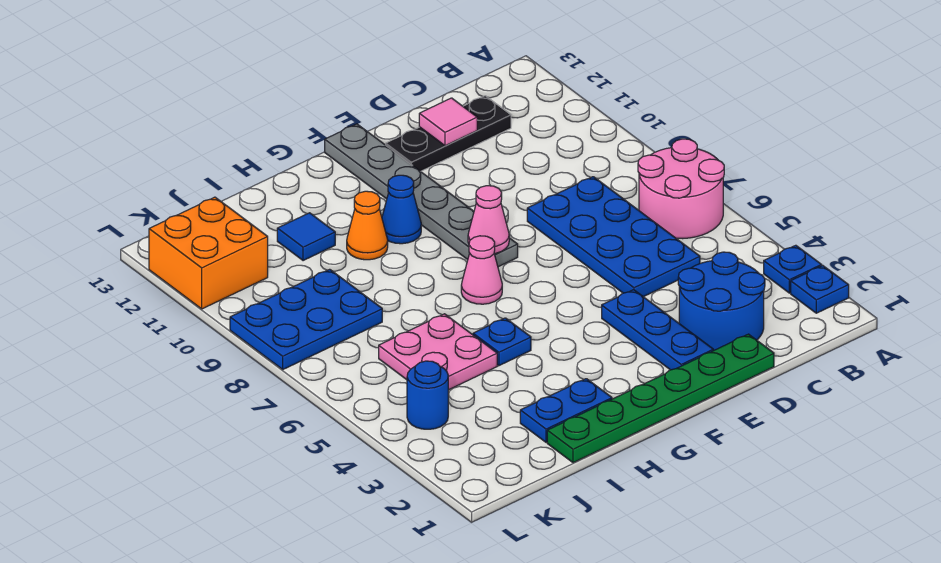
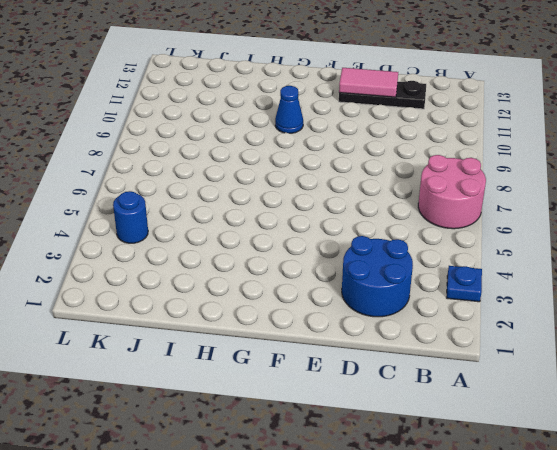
pink 1x2 tile [339,68,398,97] -> pink 1x1 tile [419,98,477,146]
none -> blue 1x1 plate [791,266,849,313]
none -> blue 2x4 plate [527,177,700,297]
none -> green 1x6 plate [547,334,774,463]

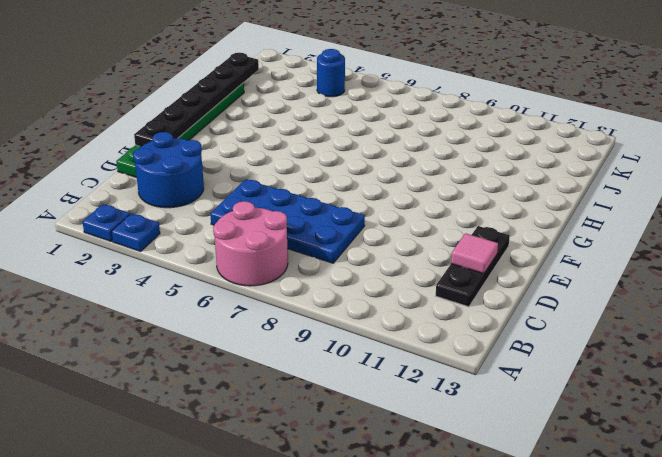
black 1x6 plate [134,53,259,146] -> none
none -> blue 1x3 plate [602,290,713,370]
none -> grey 1x6 plate [325,124,518,267]
none -> pink 1x1 cone [461,236,502,304]

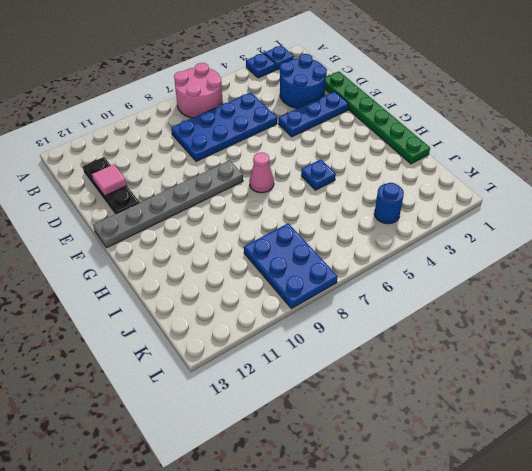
none -> blue 1x1 cone [382,175,421,244]
none -> blue 1x2 plate [520,379,612,442]
none -> orange 1x1 cone [347,191,388,260]

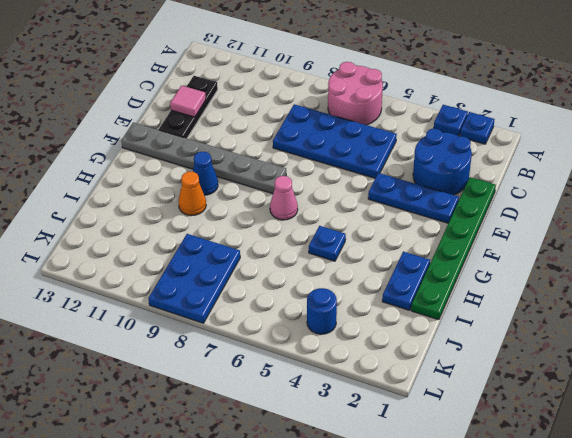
none -> pink 2x2 plate [379,314,497,390]
none -> blue 1x1 tile [277,213,335,261]
none -> orange 2x2 brick [149,197,268,309]

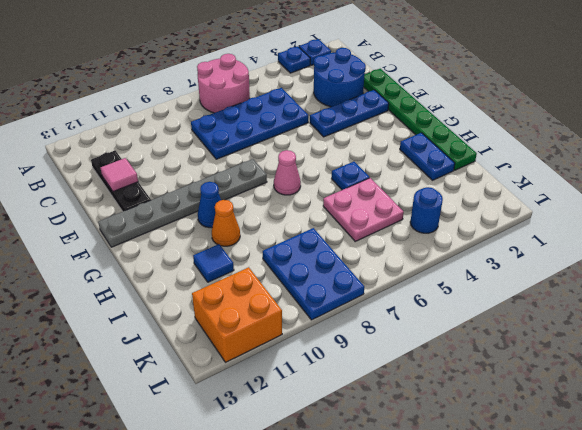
none -> pink 1x1 cone [468,186,509,253]

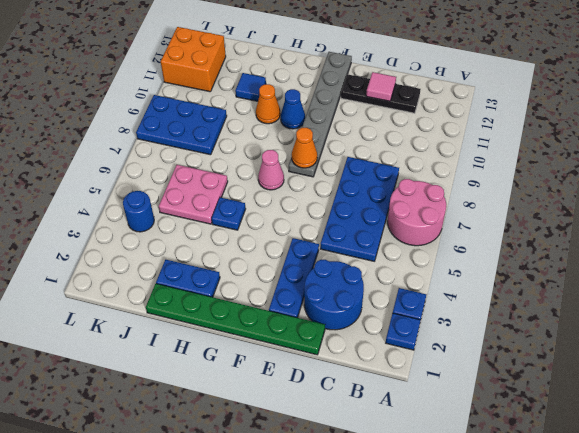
orange 1x1 cone [292,128,317,168] -> pink 1x1 cone [468,186,509,253]

